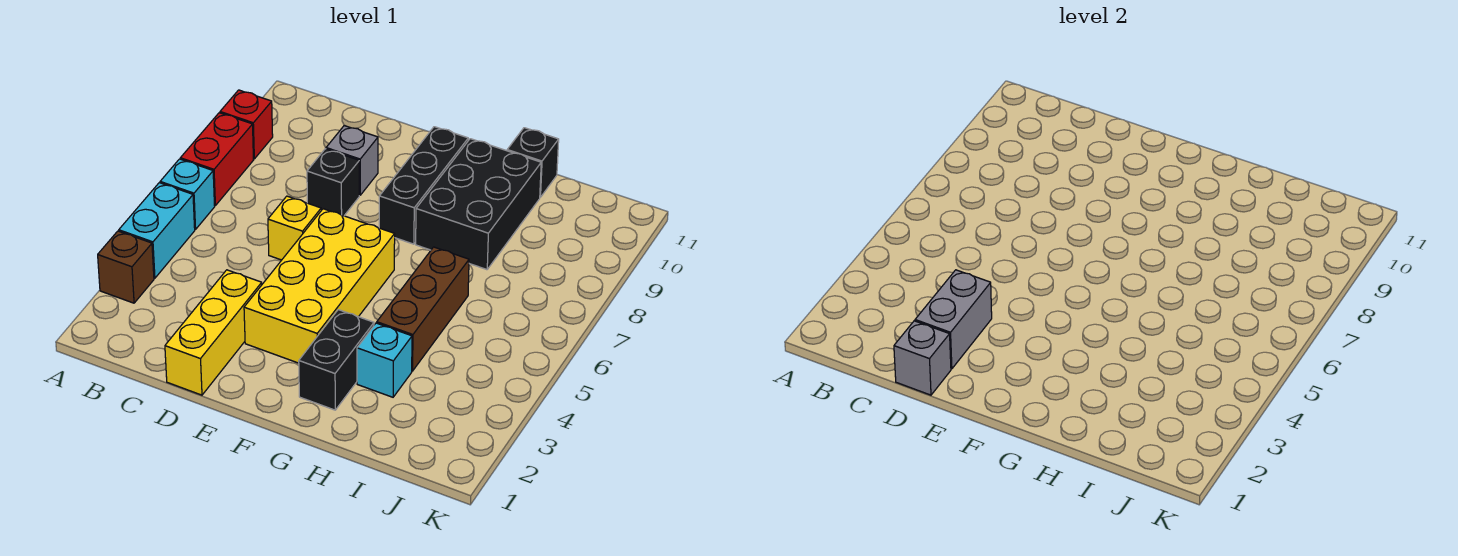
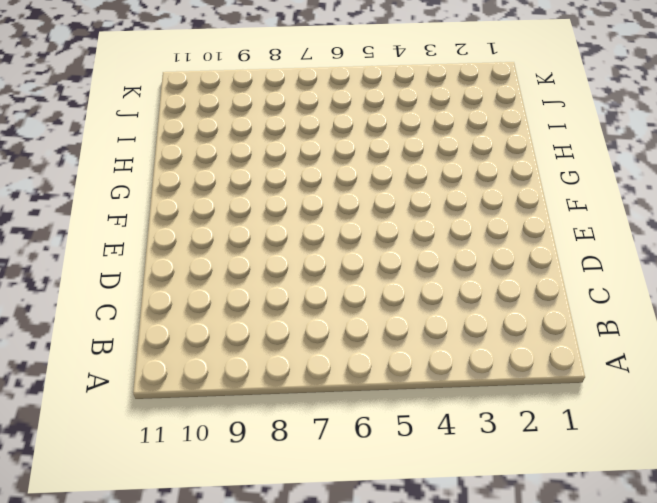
none -> brown 1x1 brick [98,231,154,303]
none -> cyan 1x2 brick [119,183,195,278]
none -> cyan 1x1 brick [160,159,215,230]

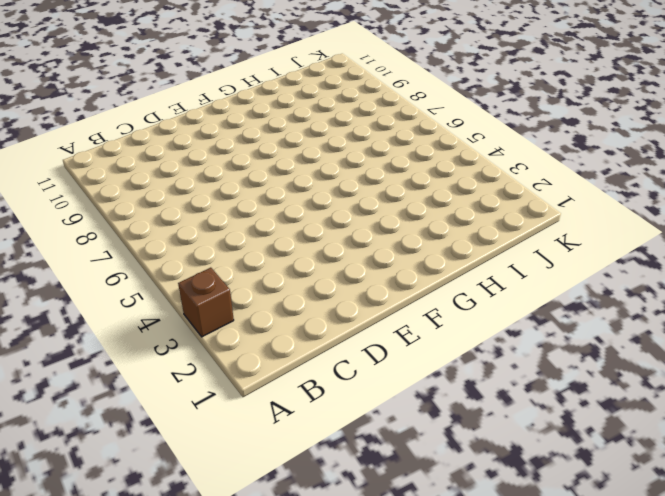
none -> cyan 1x2 brick [119,183,195,278]
none -> cyan 1x1 brick [160,159,215,230]
none -> red 1x2 brick [180,113,253,205]

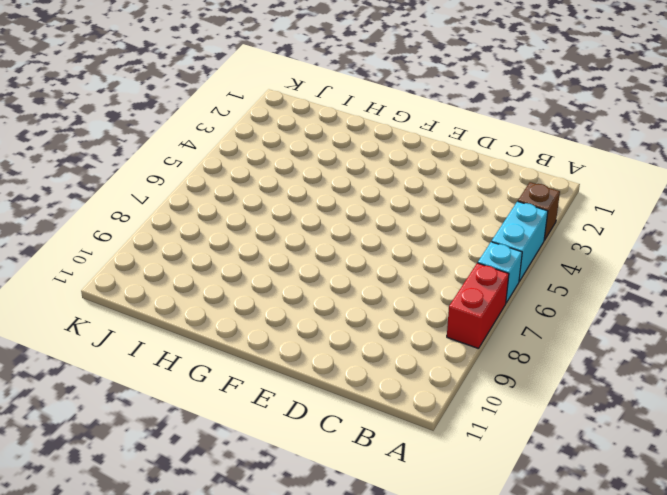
none -> red 1x1 brick [220,90,273,159]
none -> yellow 1x3 brick [165,270,262,395]
none -> yellow 1x1 brick [268,196,321,260]

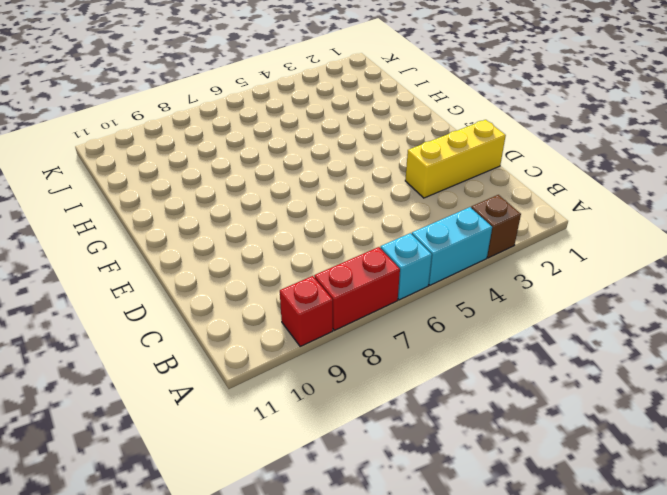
none -> yellow 1x1 brick [268,196,321,260]
none -> black 1x1 brick [307,149,359,216]
none -> grey 1x1 brick [326,126,378,195]

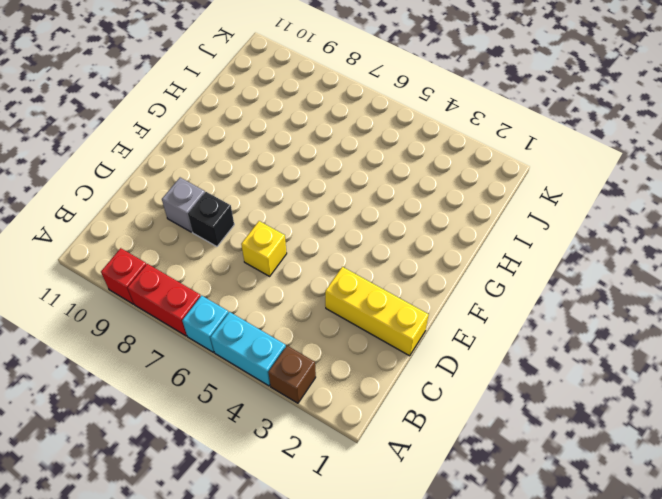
none -> yellow 2x4 brick [244,209,395,363]
none -> black 1x3 brick [379,127,468,244]
none -> black 1x2 brick [299,310,374,410]

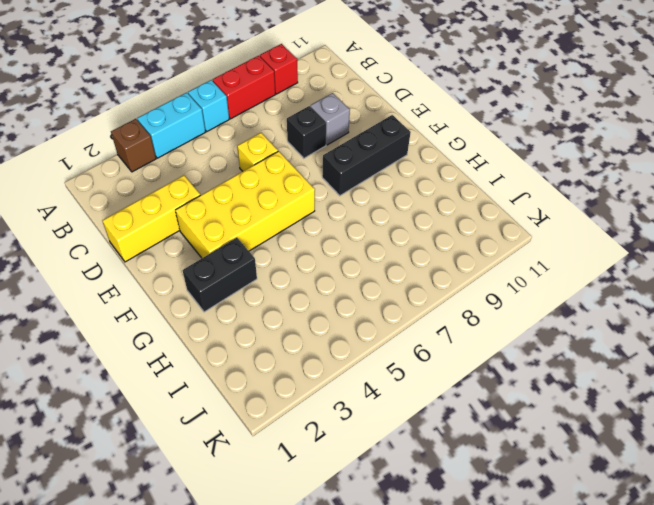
none -> black 2x3 brick [416,139,541,270]
none -> cyan 1x1 brick [357,323,412,397]
none -> brown 1x3 brick [377,247,469,371]

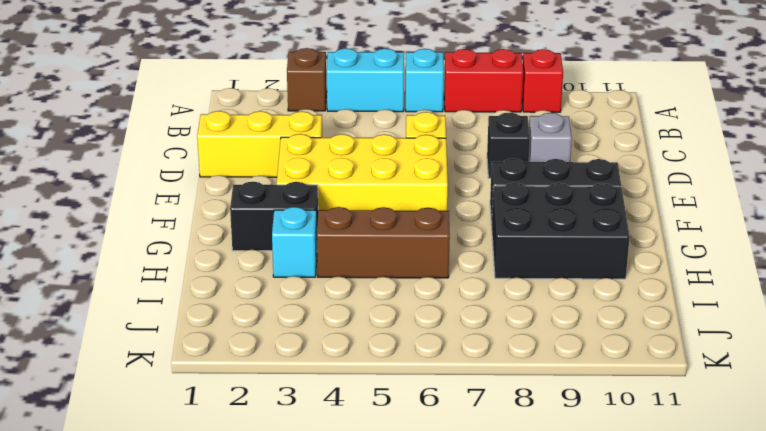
none -> black 1x1 brick [507,128,559,197]
none -> grey 1x1 brick [894,321,951,395]
none -> grey 1x2 brick [915,270,992,369]

